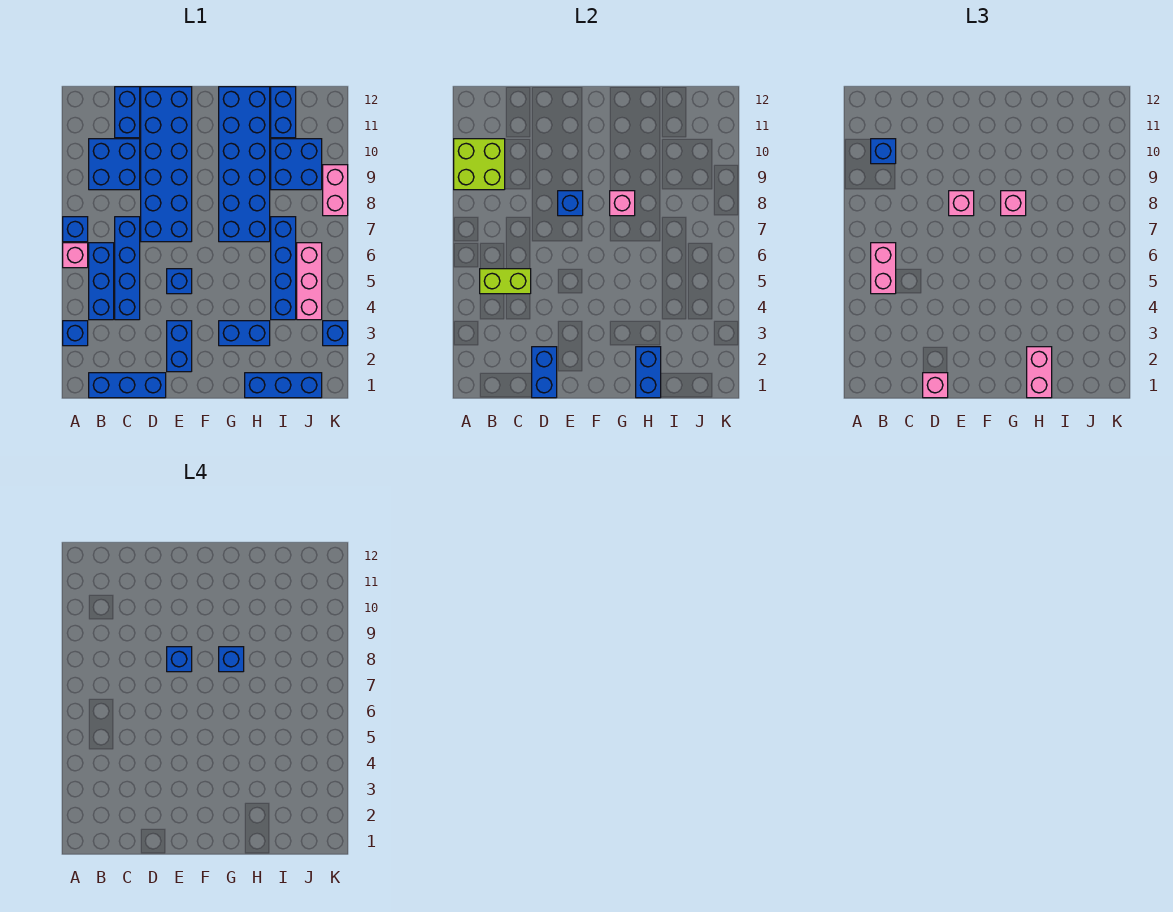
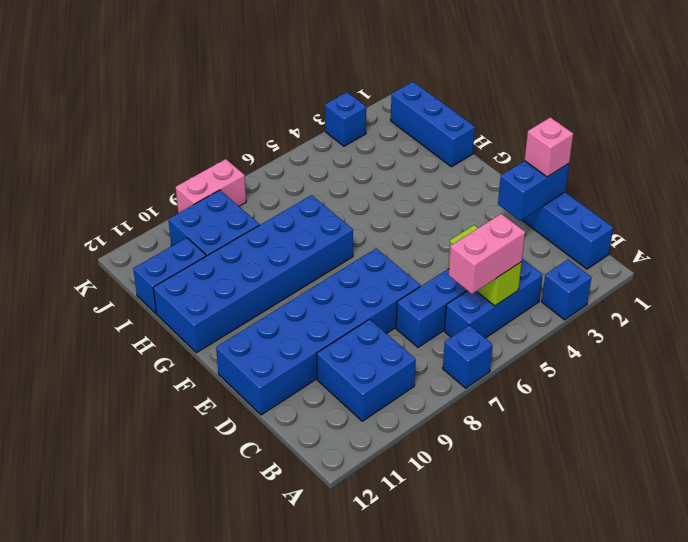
none -> pink 1x1 brick [63,243,88,268]
none -> blue 1x2 brick [115,87,140,138]
none -> blue 1x2 brick [167,321,192,372]
none -> blue 1x1 brick [167,269,192,294]

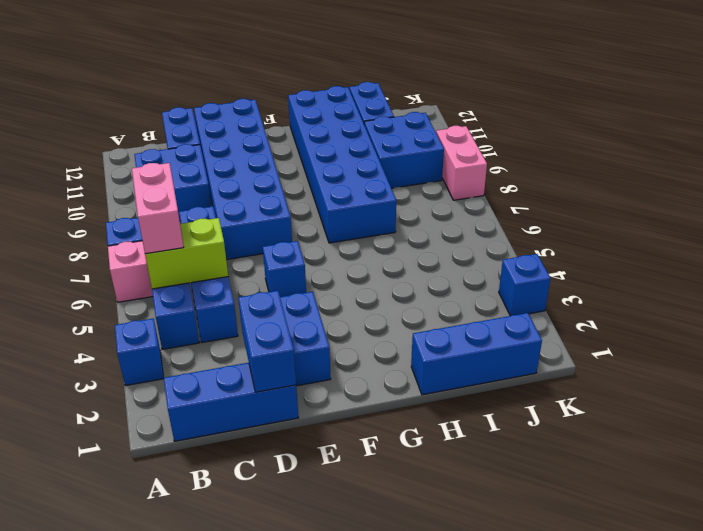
none -> blue 1x2 brick [219,321,270,346]
none -> blue 1x4 brick [271,217,296,320]
none -> pink 1x3 brick [297,243,322,320]
none -> lime 2x2 brick [454,139,505,190]

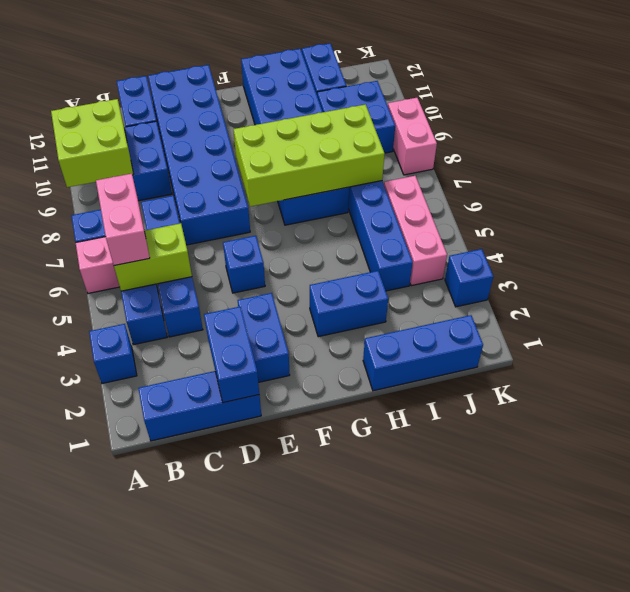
lime 2x4 brick [233,104,385,206] -> pink 1x1 brick [610,191,635,216]
none -> blue 1x1 brick [558,191,583,216]
none -> blue 1x2 brick [636,347,661,398]
none -> blue 1x1 brick [871,139,896,164]
none -> pink 1x1 brick [923,373,948,398]

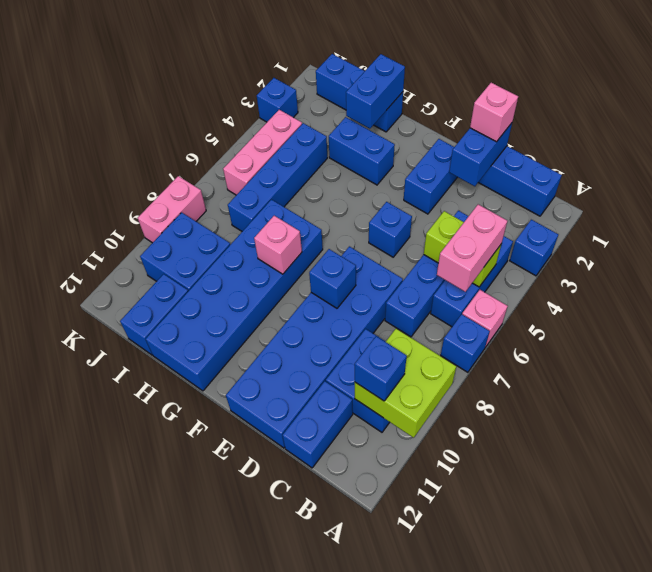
none -> pink 1x1 brick [949,191,974,216]
none -> pink 1x1 brick [1001,191,1026,216]
none -> pink 1x2 brick [1027,347,1052,398]
none -> blue 1x1 brick [167,647,192,672]

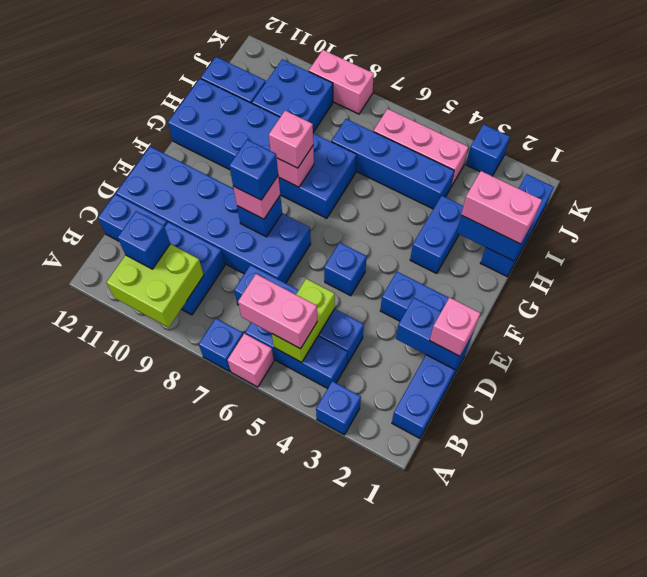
none -> blue 1x1 brick [219,647,244,672]

